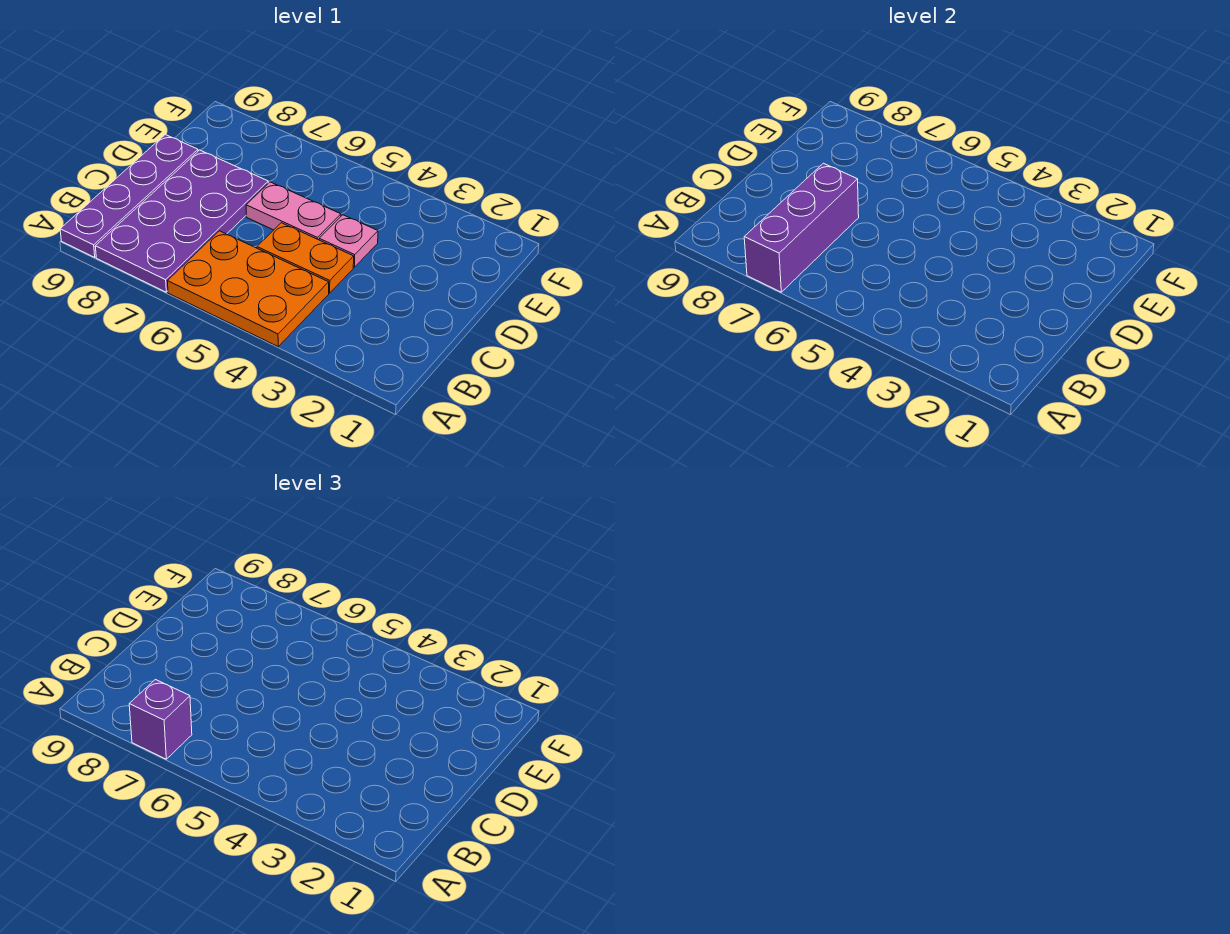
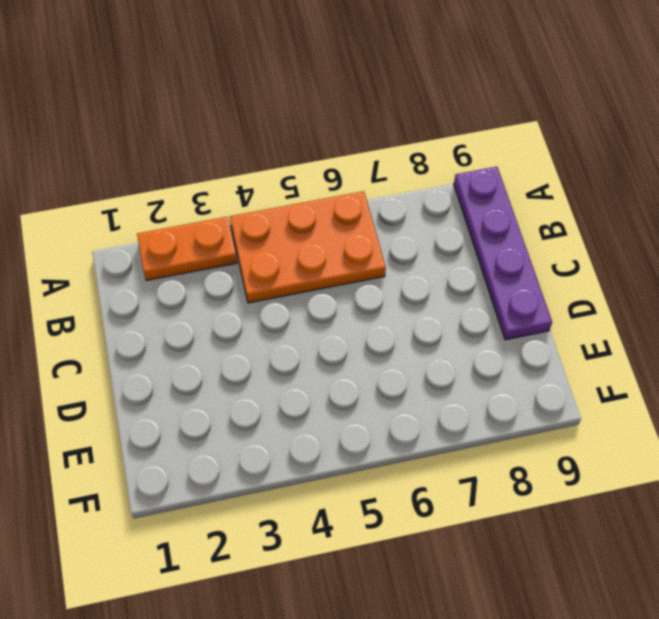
orange 1x2 plate [137,217,237,280] -> orange 1x2 plate moved to [257,223,354,293]
none -> purple 2x4 plate [95,150,268,292]
none -> pink 1x1 plate [319,215,378,267]

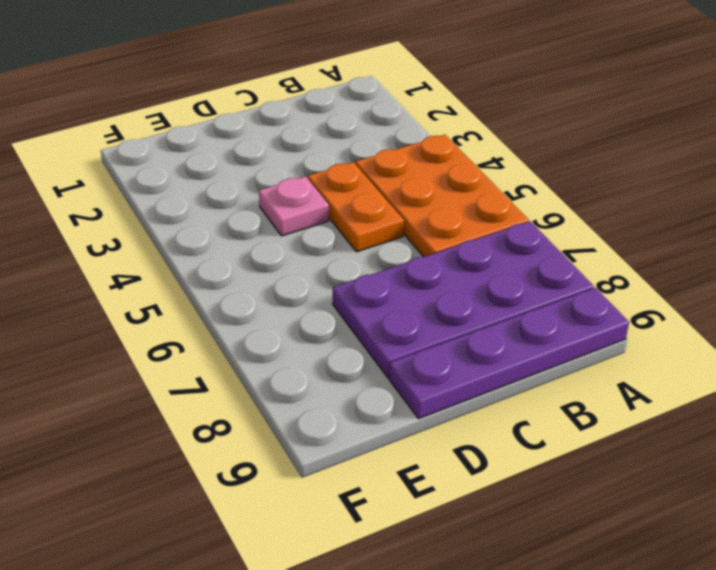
none -> pink 1x2 plate [246,182,341,240]
none -> purple 1x3 brick [744,163,859,292]

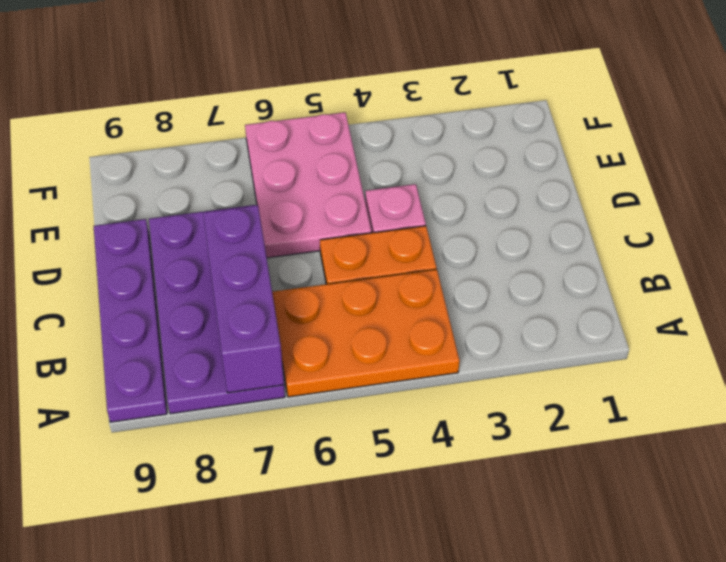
pink 2x3 plate [245,112,372,258] -> pink 1x2 plate [246,182,341,240]
none -> purple 1x1 brick [129,680,192,759]

